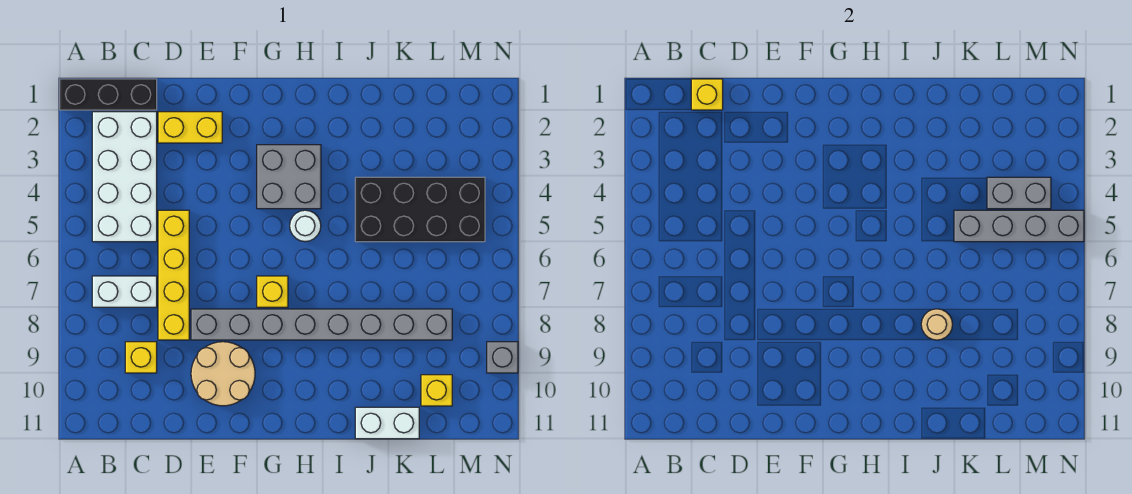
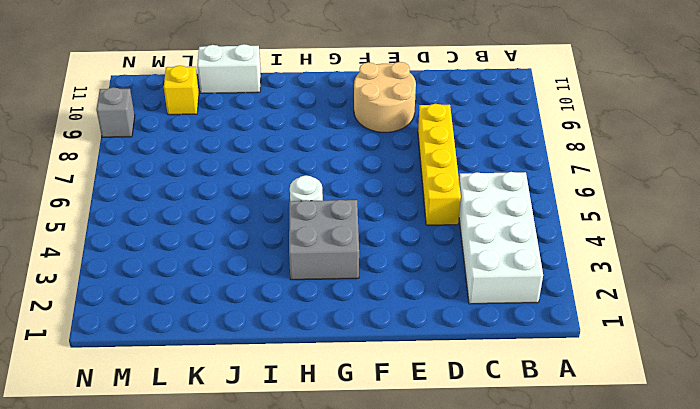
none -> black 1x3 brick [60,79,157,110]
none -> white 1x2 brick [92,276,157,307]
none -> yellow 1x1 brick [125,342,157,373]

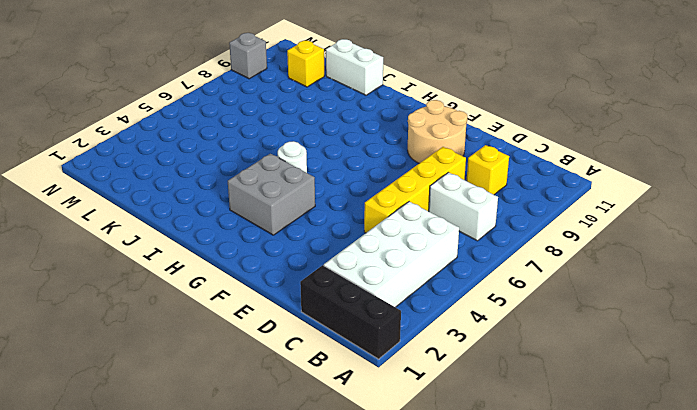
none -> yellow 1x2 brick [158,112,222,143]
none -> grey 1x8 brick [191,309,452,340]
none -> yellow 1x1 brick [257,276,288,307]

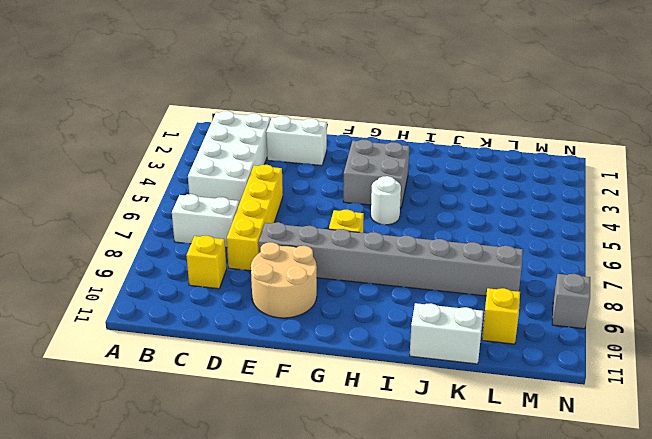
white 1x2 brick [266,116,327,166] -> yellow 1x2 brick [158,112,222,143]
none -> black 1x3 brick [60,79,157,110]
none -> black 2x4 brick [355,177,485,242]
none -> yellow 1x1 brick [691,79,723,110]

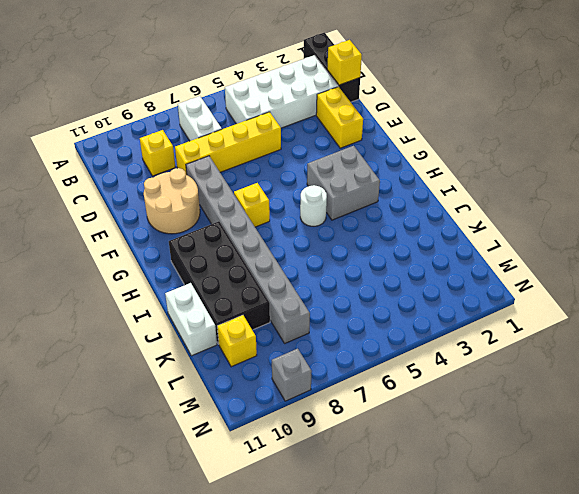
black 2x4 brick [169,221,270,344] -> black 2x4 brick moved to [355,177,485,242]
none -> tan 1x1 round brick [921,309,953,340]
none -> grey 1x4 brick [954,210,1084,242]
none -> grey 1x2 brick [987,177,1051,209]

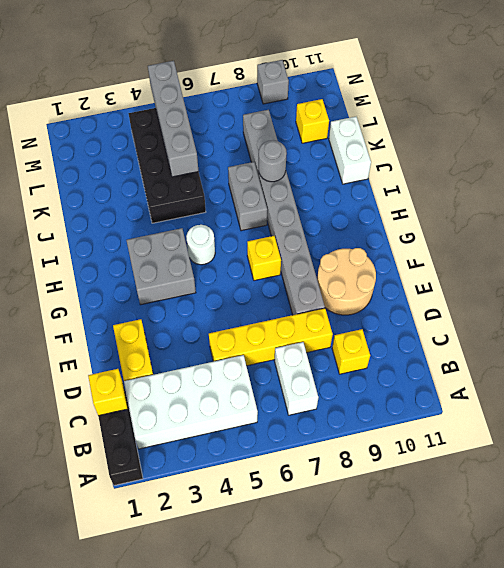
grey 1x2 brick [228,162,267,231] -> grey 1x2 brick moved to [987,177,1051,209]
grey 1x1 round brick [259,140,287,182] -> tan 1x1 round brick [921,309,953,340]

